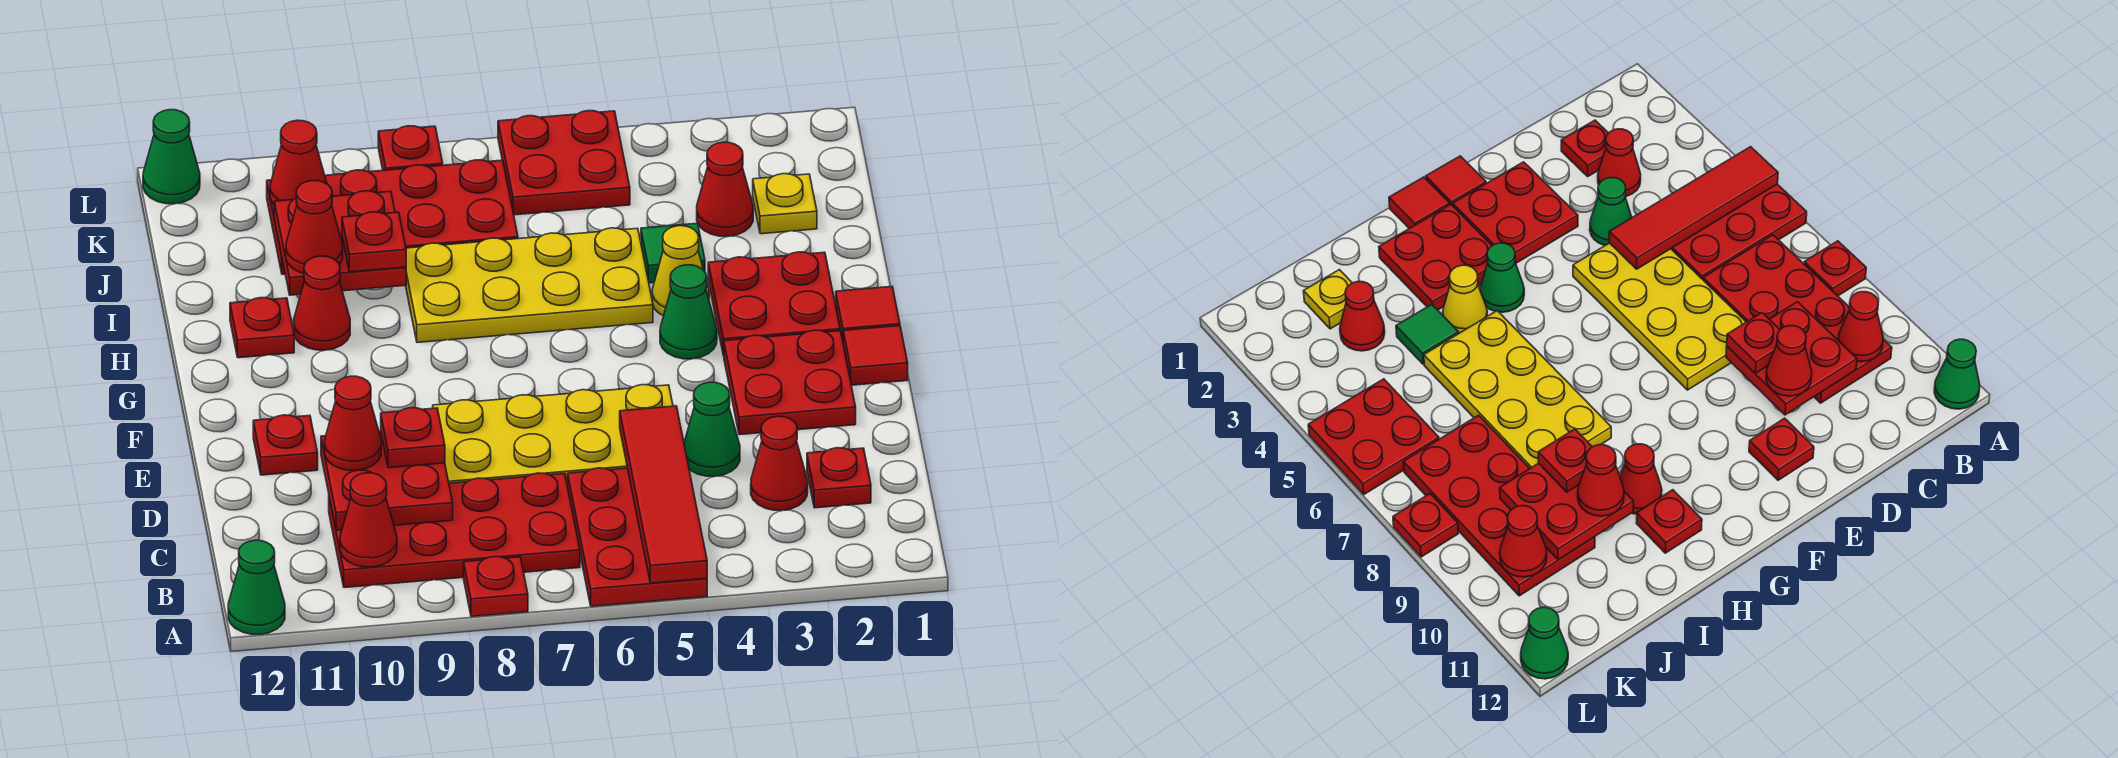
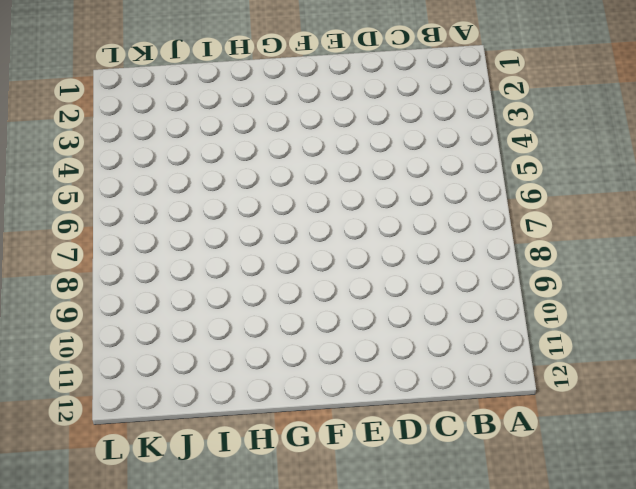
none -> red 2x3 plate [568,468,707,606]
none -> red 1x1 plate [464,557,528,617]
none -> green 1x1 cone [228,540,285,634]
none -> red 2x4 plate [329,473,580,588]

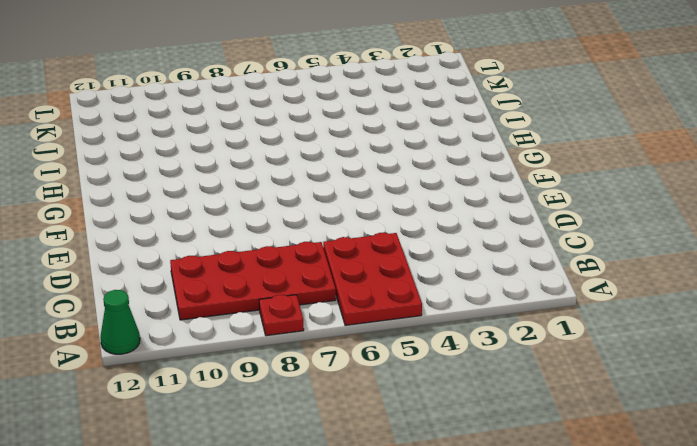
none -> red 1x1 plate [807,448,871,508]
none -> red 1x1 cone [751,416,808,511]
none -> green 1x1 cone [684,382,740,476]
none -> yellow 2x4 plate [433,385,673,487]

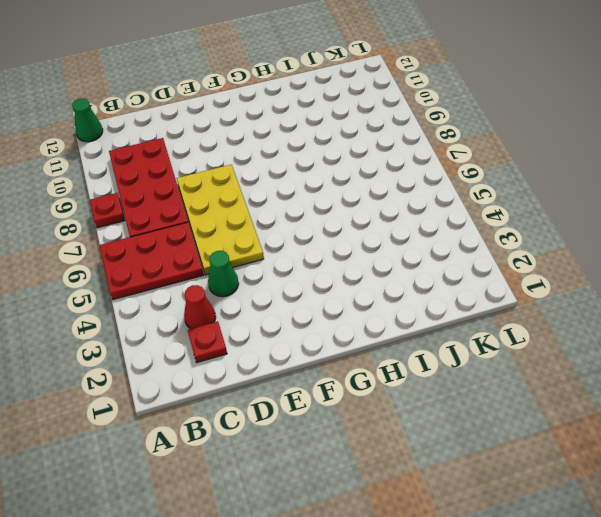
none -> red 2x2 plate [724,330,856,435]
none -> red 1x1 plate [253,415,318,475]
none -> red 1x1 tile [843,326,908,385]
none -> red 1x1 tile [836,287,900,341]

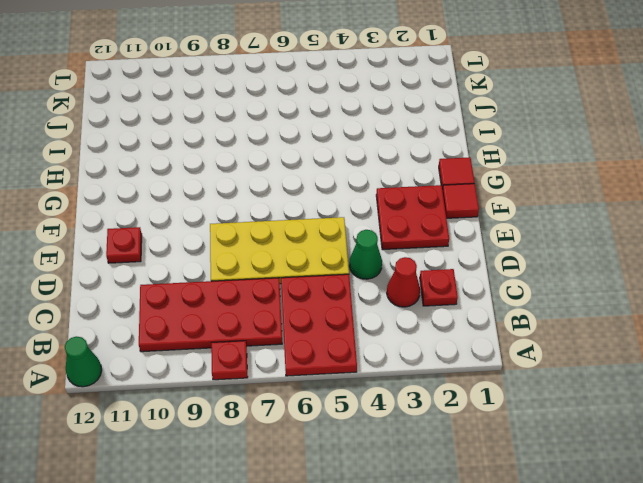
none -> red 2x2 plate [708,252,840,356]
none -> green 1x1 cone [660,265,717,359]
none -> yellow 1x1 cone [652,226,709,316]
none -> yellow 2x4 plate [406,228,653,343]

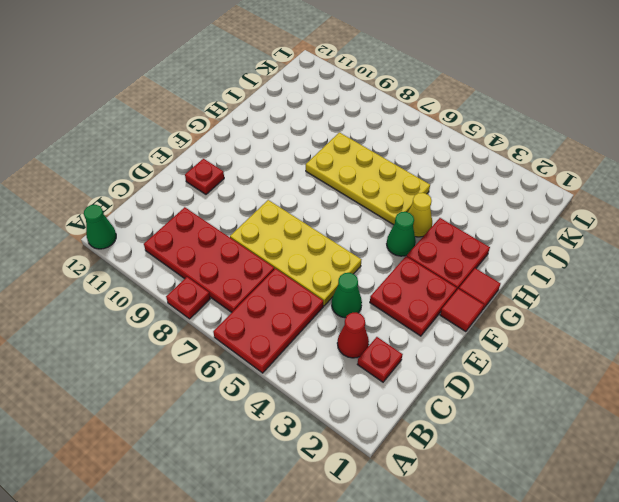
none -> red 1x1 cone [294,256,350,350]
none -> red 1x1 plate [230,298,294,358]
none -> green 1x1 tile [641,223,705,283]
none -> yellow 1x1 plate [753,174,817,234]

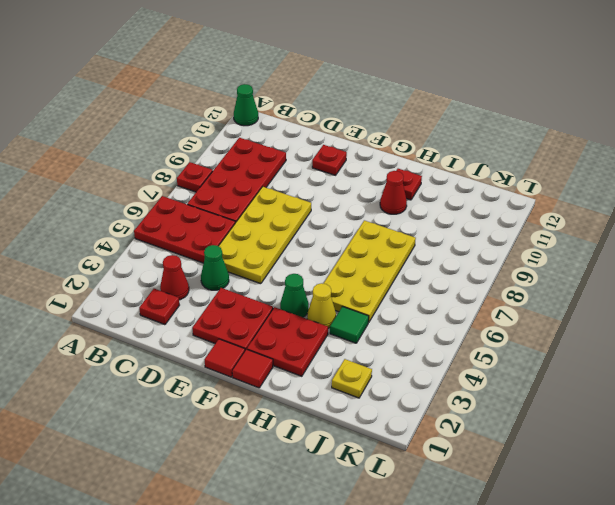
none -> red 1x1 cone [697,142,753,236]
none -> red 2x4 plate [267,160,518,274]
none -> red 2x2 plate [498,111,630,215]
none -> red 1x1 plate [378,126,443,170]

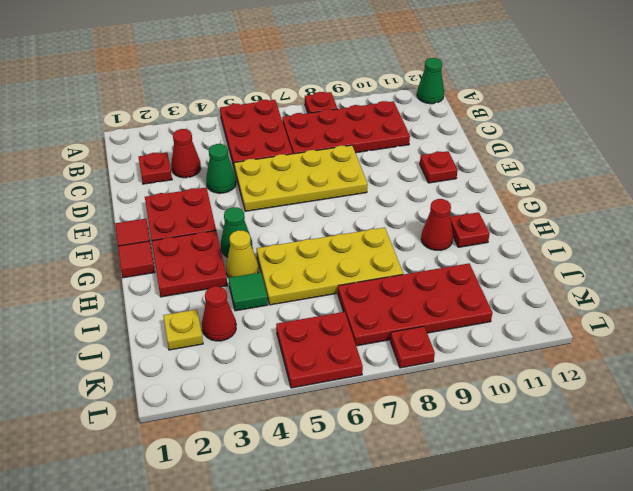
none -> green 1x1 cone [143,110,200,204]
none -> red 1x4 tile [620,406,707,583]
none -> red 1x1 cone [340,473,397,567]
none -> red 2x2 plate [321,431,453,530]

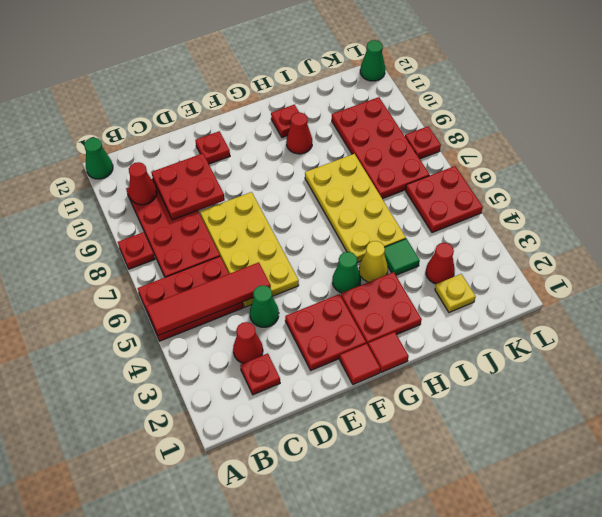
none -> red 2x2 plate [274,191,406,295]
none -> red 1x1 cone [270,120,327,205]
none -> red 1x1 plate [381,408,445,468]
none -> red 1x1 cone [325,376,381,470]

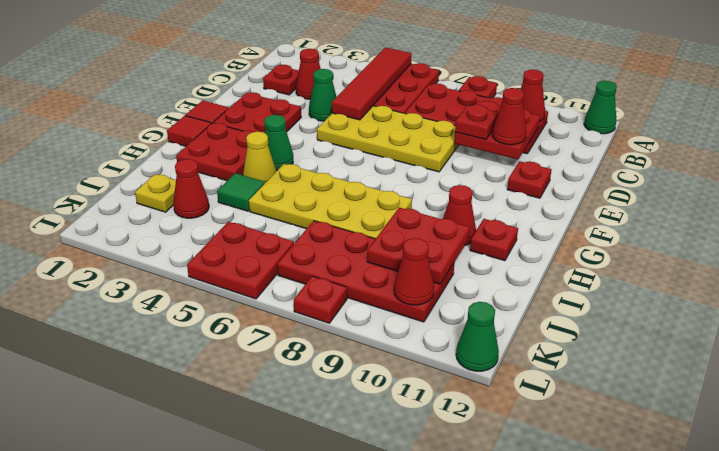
none -> red 1x1 plate [342,212,406,272]
none -> red 1x1 cone [286,181,343,273]

